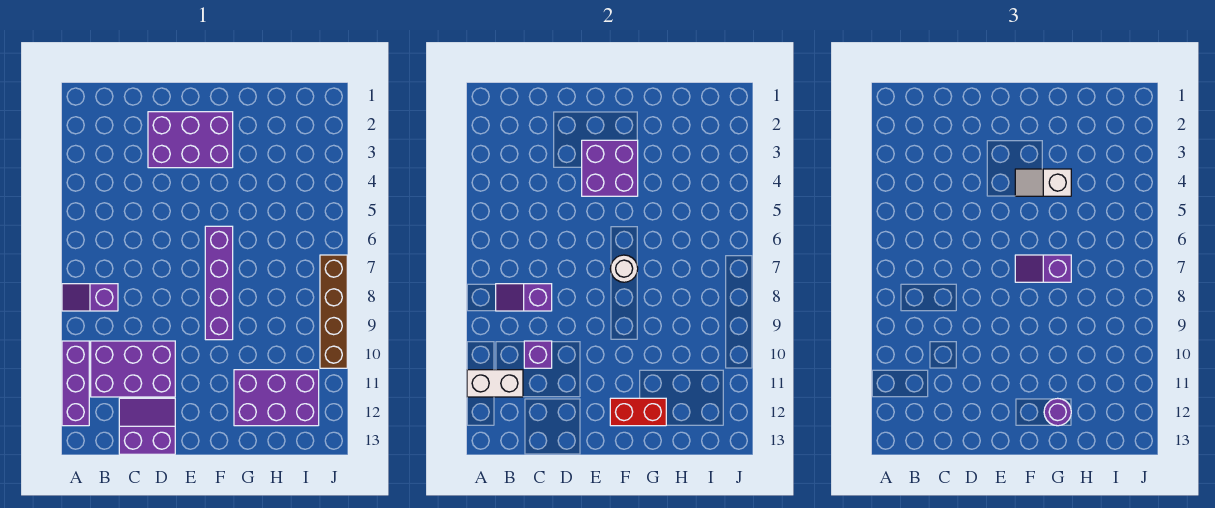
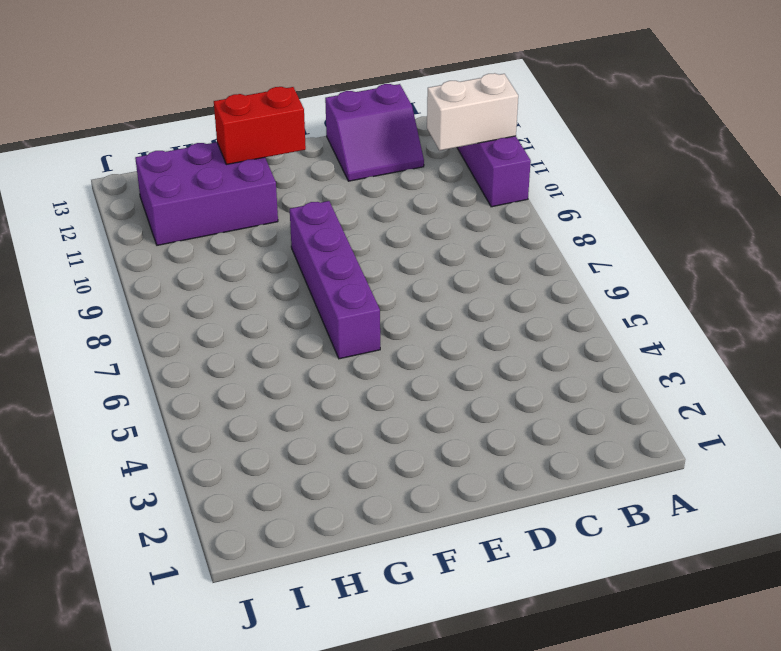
none -> purple 1x2 slope [62,284,118,311]
none -> purple 2x3 brick [91,341,175,397]
none -> purple 2x3 brick [148,112,233,168]

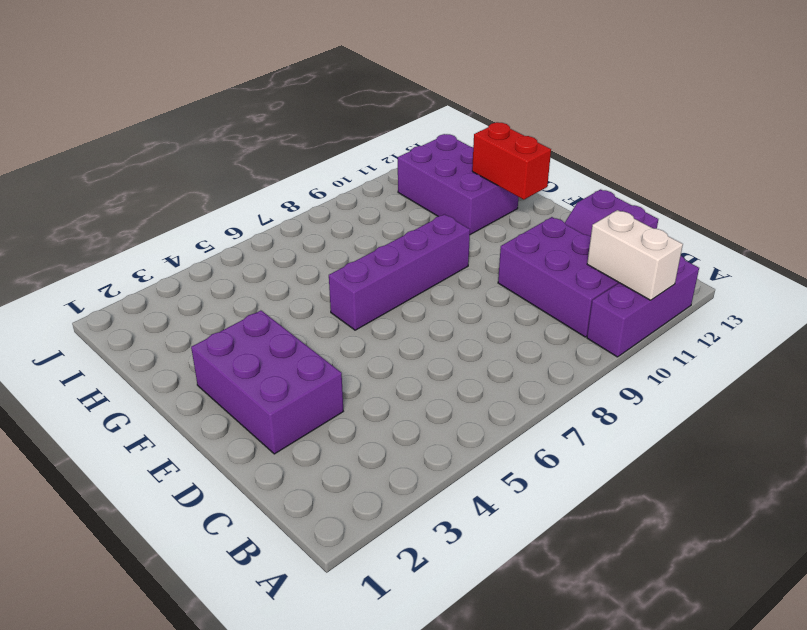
none -> purple 1x2 slope [62,284,118,311]
none -> brown 1x4 brick [320,255,347,368]
none -> purple 1x2 slope [496,284,552,311]

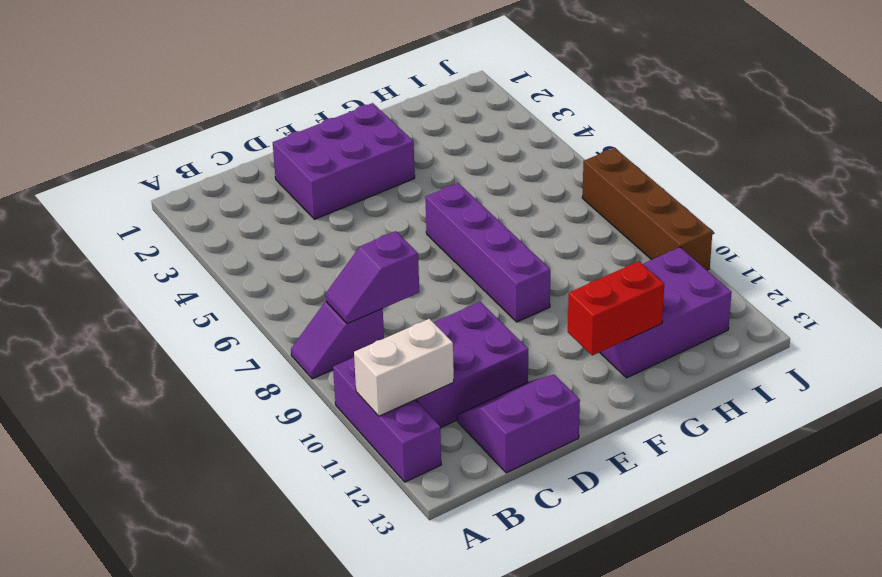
none -> purple 1x1 brick [524,341,552,368]
none -> purple 2x2 brick [582,140,638,196]
none -> white 1x1 round brick [610,255,638,282]

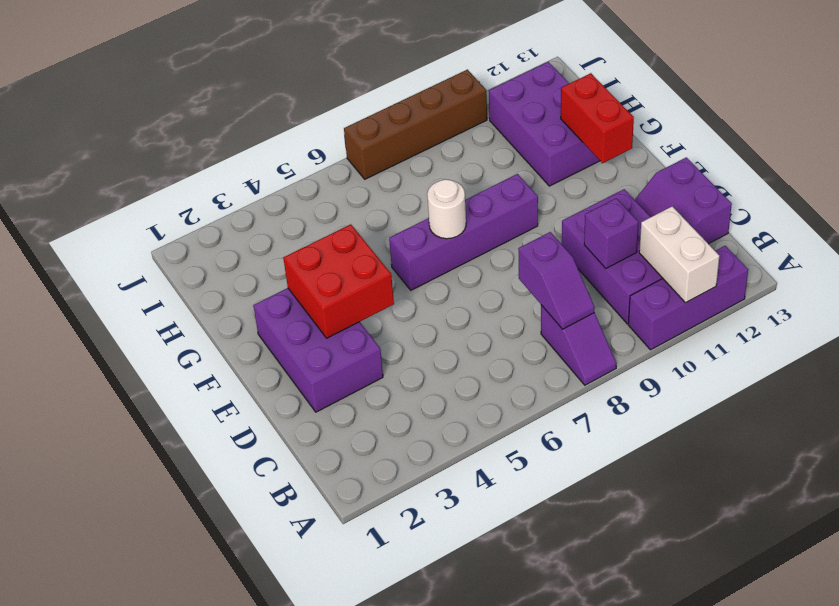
red 2x2 brick [283,224,394,338] -> purple 2x2 brick [582,140,638,196]
none -> white 1x2 slope [1015,169,1071,196]
none -> purple 1x2 slope [1015,255,1071,282]
none -> purple 1x1 round brick [1044,398,1071,426]

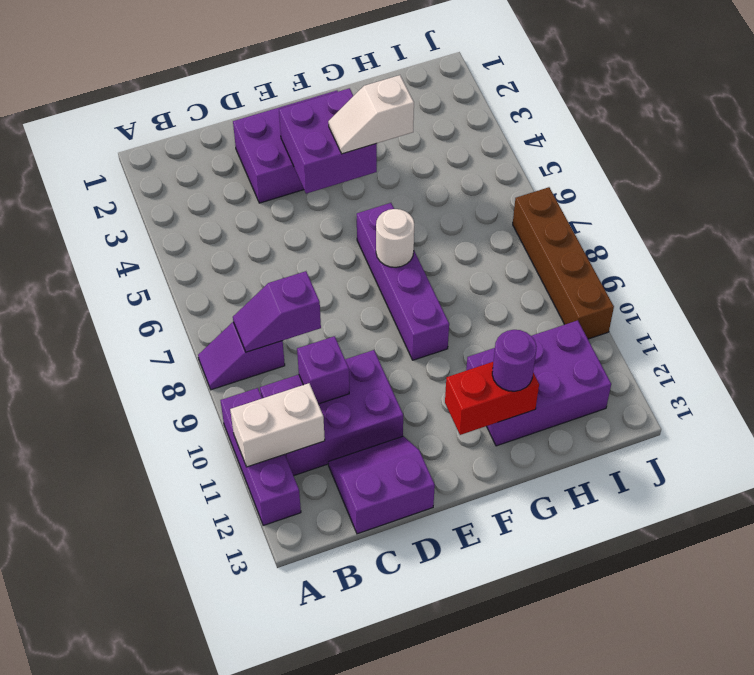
none -> purple 1x2 slope [1015,255,1071,282]

